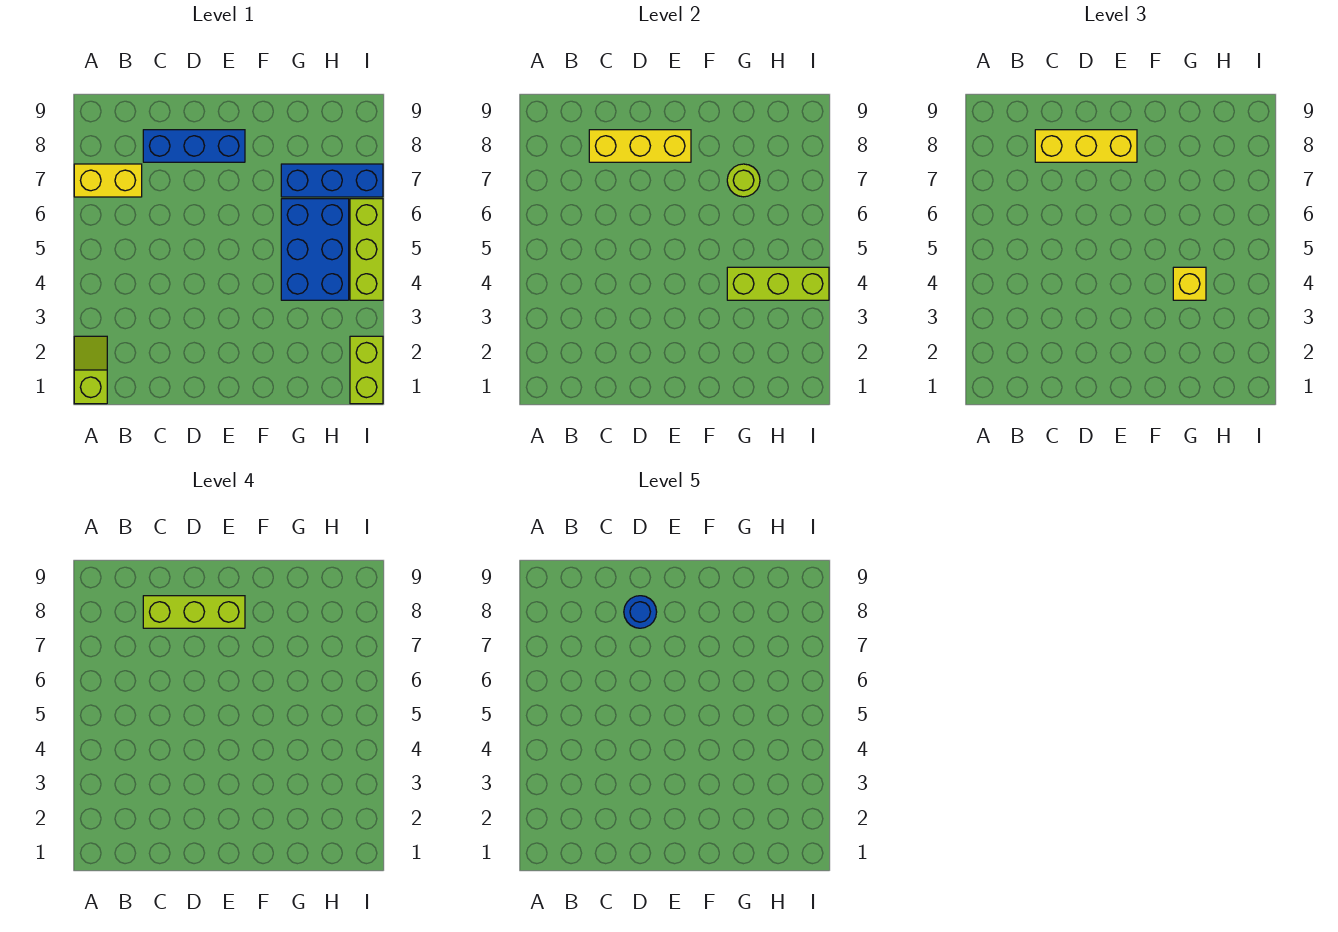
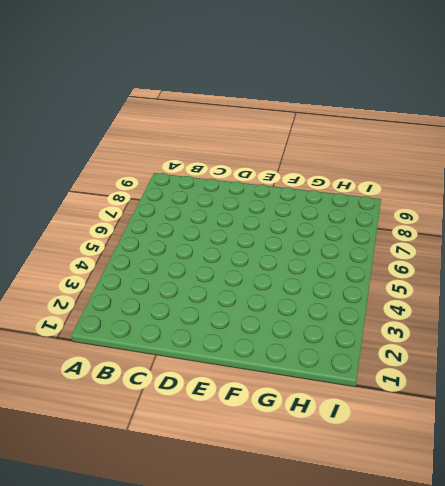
none -> lime 1x2 slope [74,336,107,404]
none -> yellow 1x2 brick [74,164,142,197]
none -> blue 1x3 brick [143,130,245,162]

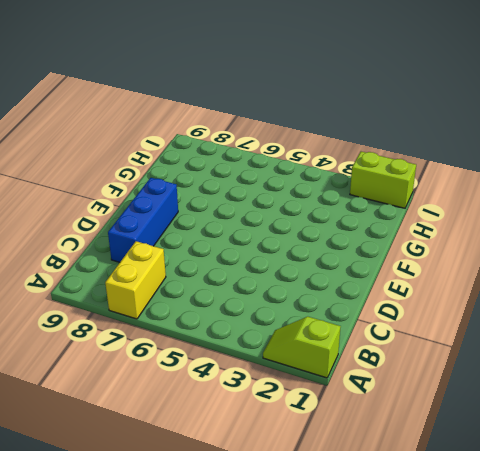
none -> blue 2x3 brick [281,199,349,300]
none -> blue 1x3 brick [281,164,383,197]
none -> lime 1x3 brick [350,199,383,300]

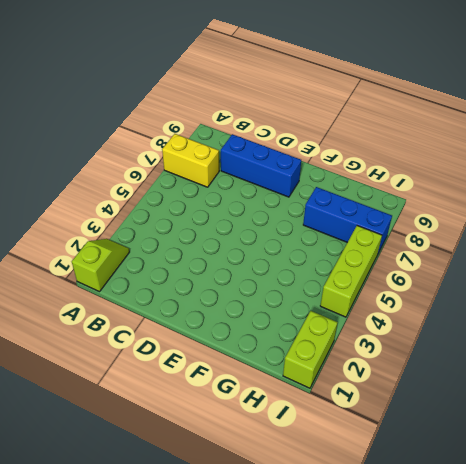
none -> blue 2x3 brick [281,199,349,300]
none -> yellow 1x3 brick [589,130,691,162]
none -> lime 1x3 brick [727,267,829,300]

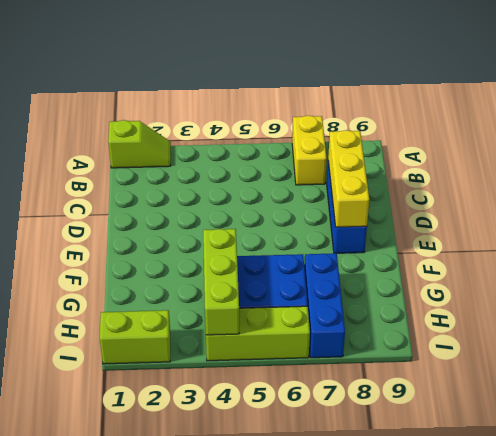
none -> lime 1x1 round brick [727,164,760,197]
none -> yellow 1x3 brick [1035,130,1137,162]
none -> yellow 1x1 brick [1173,267,1206,300]

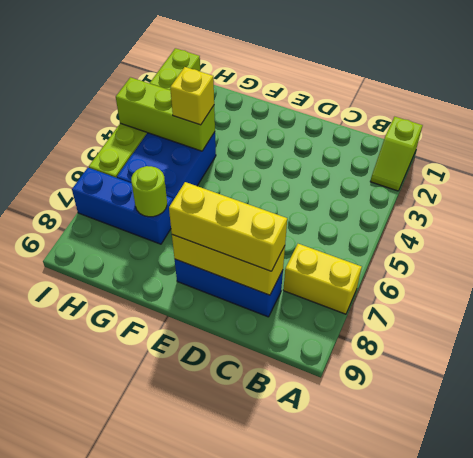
none -> lime 1x3 brick [143,596,245,628]
none -> blue 1x1 round brick [624,596,657,628]

